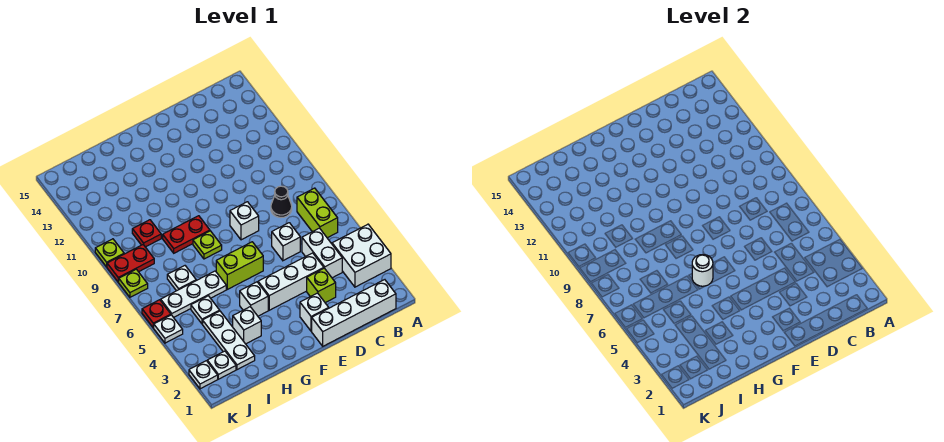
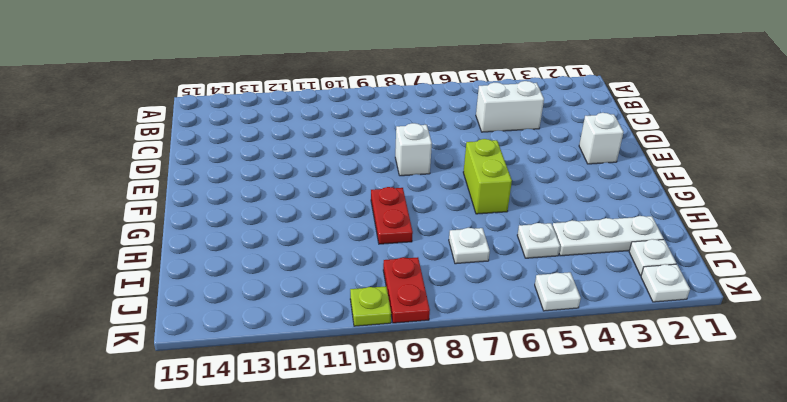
none -> white 2x2 brick [332,224,391,287]
none -> white 1x4 brick [312,280,396,346]
none -> lime 1x2 brick [297,188,338,238]

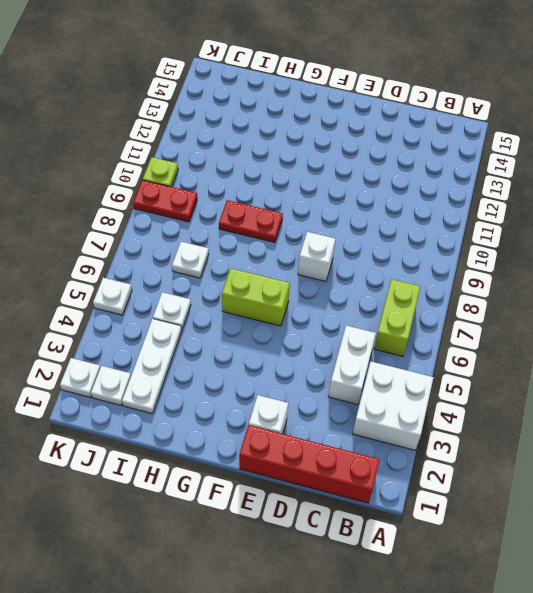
red 1x4 brick [239,425,380,503] -> white 1x4 brick [312,280,396,346]
none -> black 1x1 cone [271,186,292,218]
none -> lime 1x1 brick [307,268,336,303]
none -> white 1x3 brick [258,253,324,310]

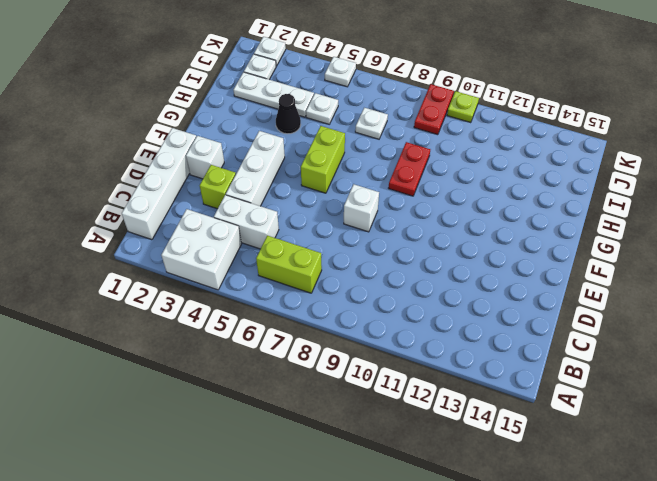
black 1x1 cone [276,94,301,134] -> black 1x1 cone moved to [271,186,292,218]
none -> white 1x1 brick [272,223,300,261]
none -> white 1x1 brick [240,282,268,316]
none -> lime 1x1 plate [193,231,222,259]

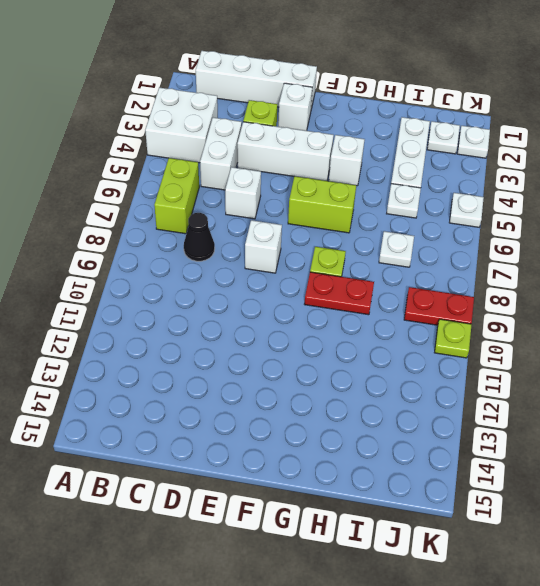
none -> white 1x1 brick [233,307,261,344]
none -> white 1x3 plate [161,271,226,317]
none -> red 1x1 plate [132,220,161,247]

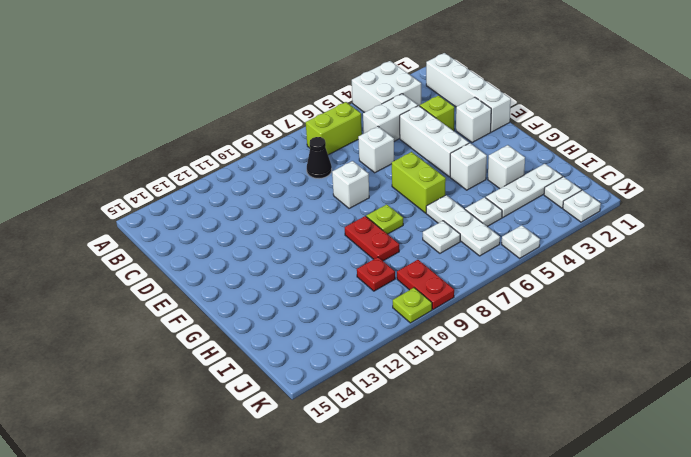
none -> red 1x1 plate [142,300,171,328]
none -> lime 1x1 plate [119,269,148,297]
none -> white 1x1 round brick [692,255,713,286]

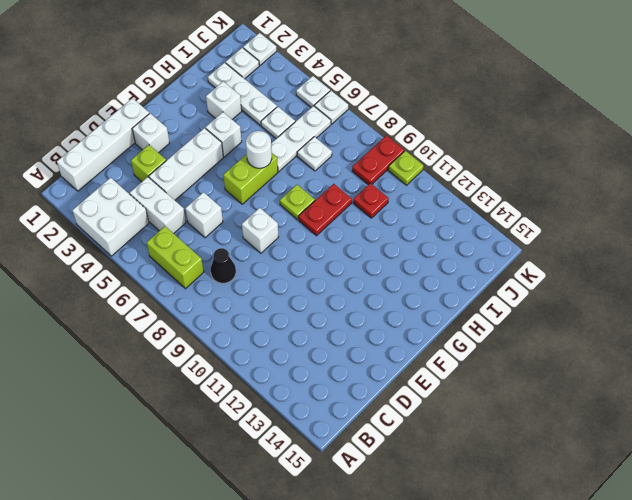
white 1x1 plate [314,91,348,124] -> red 1x1 plate [142,300,171,328]
none -> lime 1x1 plate [119,269,148,297]

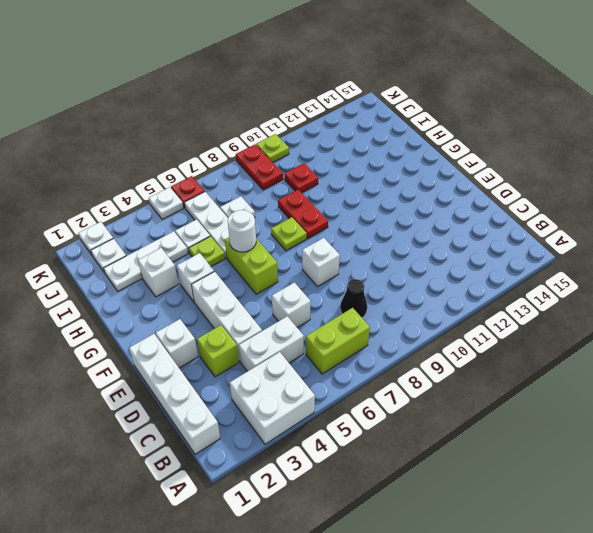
lime 1x1 plate [189,236,225,266] -> lime 1x1 plate moved to [119,269,148,297]

